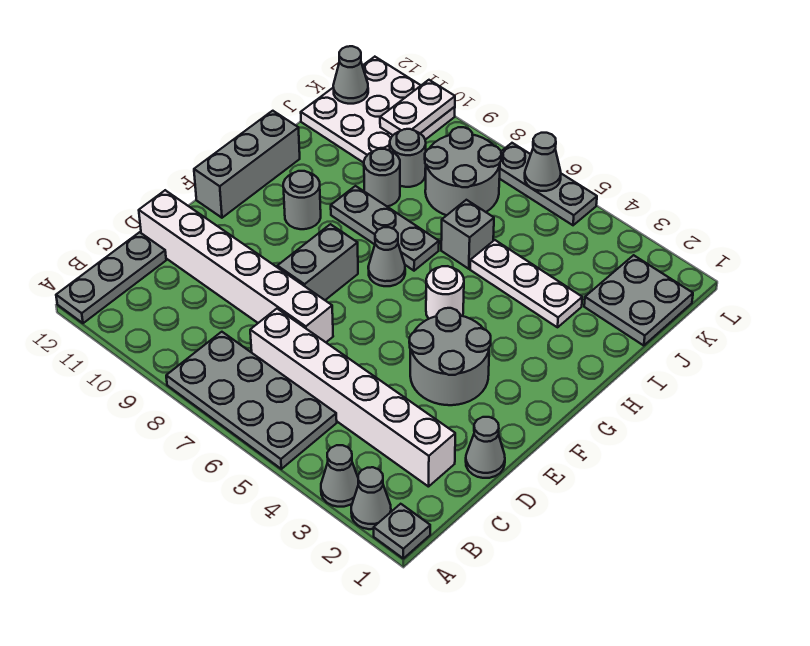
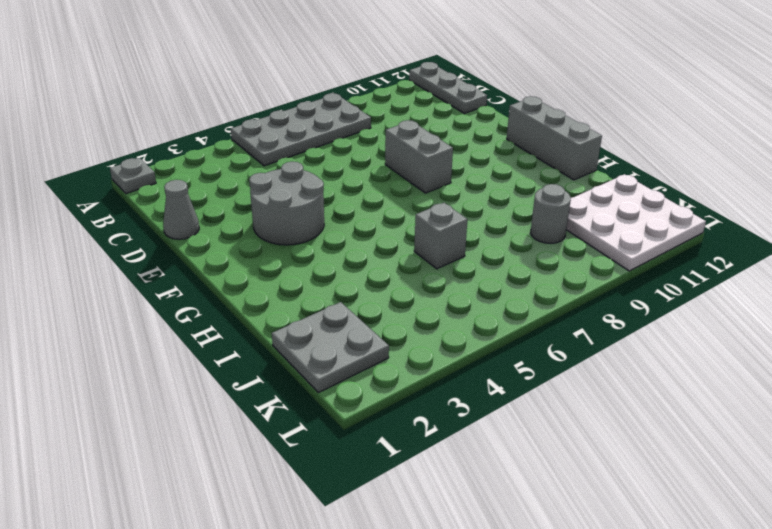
none -> grey 1x1 cone [351,467,391,529]
none -> grey 1x1 cone [321,445,358,507]
none -> white 1x6 brick [250,309,455,487]

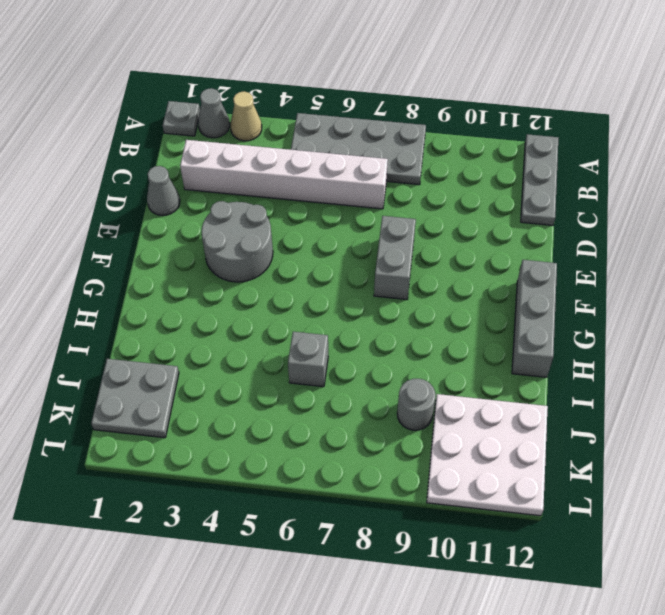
tan 1x1 cone [231,91,262,141] -> grey 1x1 cone [321,445,358,507]
none -> white 1x6 brick [139,190,333,342]
none -> white 1x1 round brick [426,266,464,319]
none -> grey 1x1 cone [368,227,405,286]

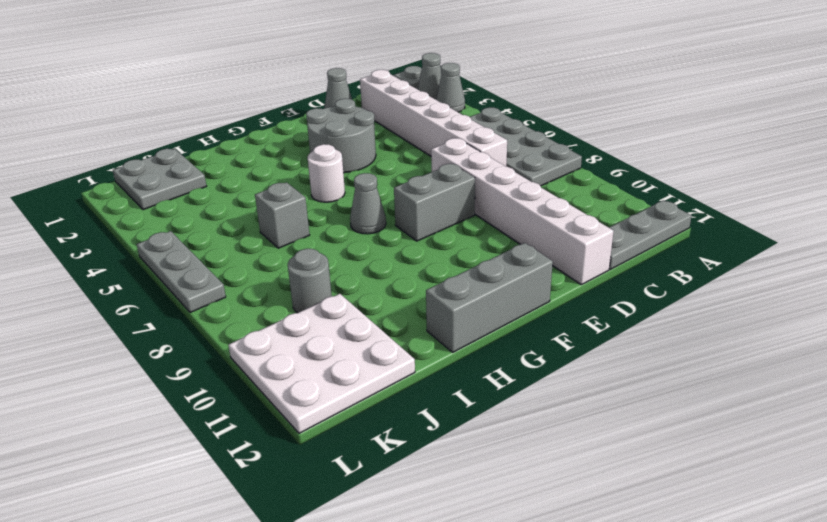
none -> grey 1x1 round brick [283,171,321,229]
none -> grey 1x3 plate [331,186,439,271]
none -> white 1x3 plate [470,240,582,327]

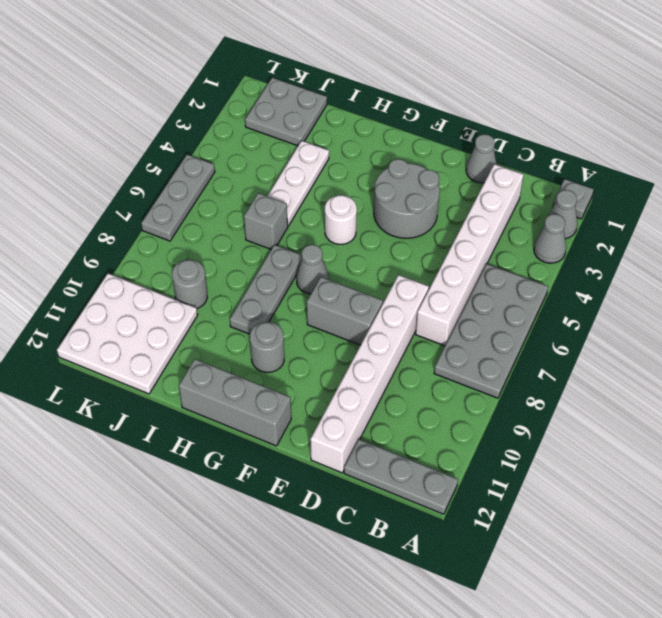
none -> grey 1x1 round brick [364,149,400,206]
none -> grey 2x2 round brick [425,127,501,215]
none -> white 1x2 plate [380,80,455,135]

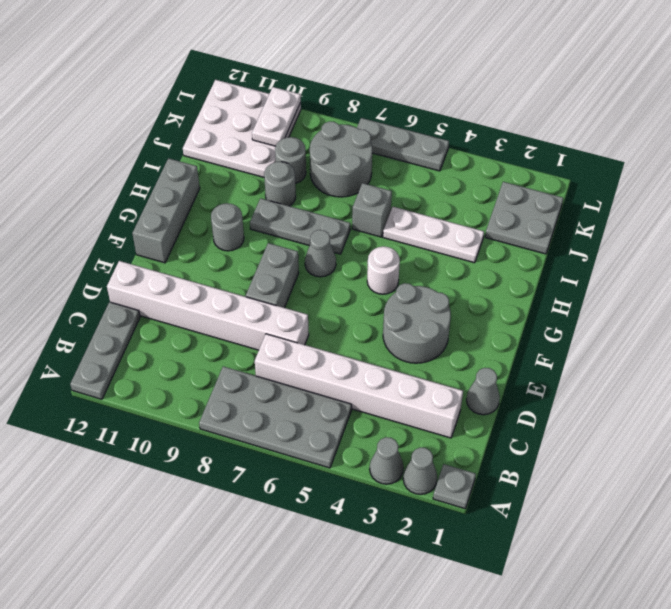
none -> grey 1x1 cone [333,46,368,104]
none -> grey 1x1 cone [525,133,561,191]

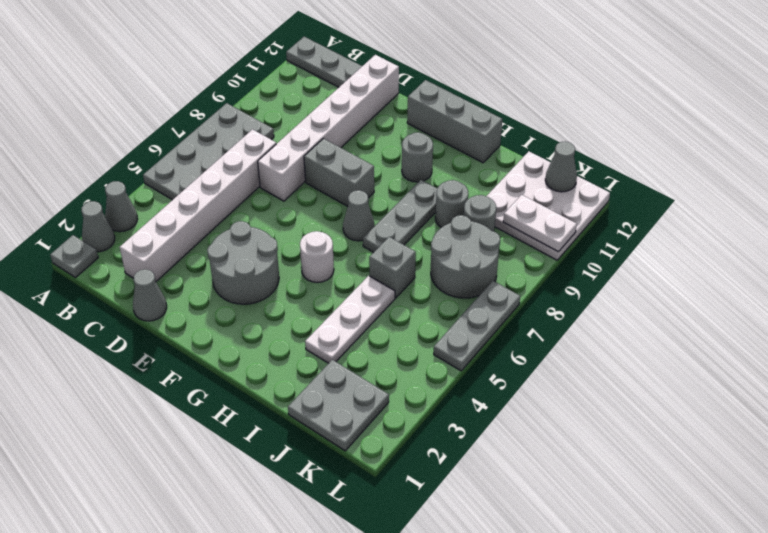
none -> grey 1x1 cone [525,133,561,191]

